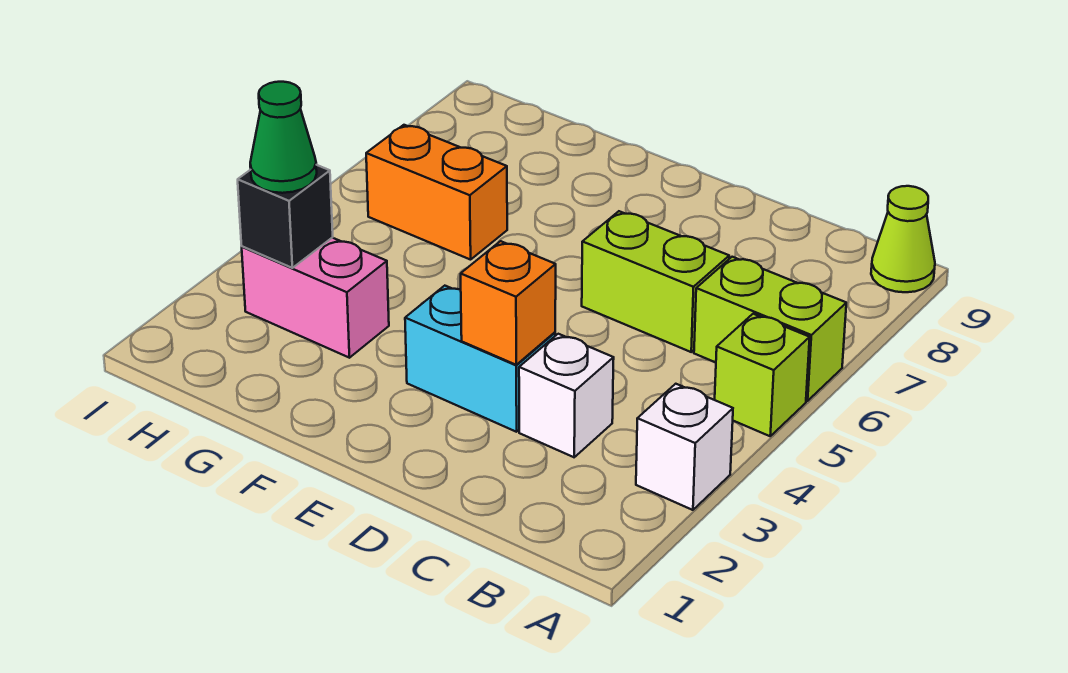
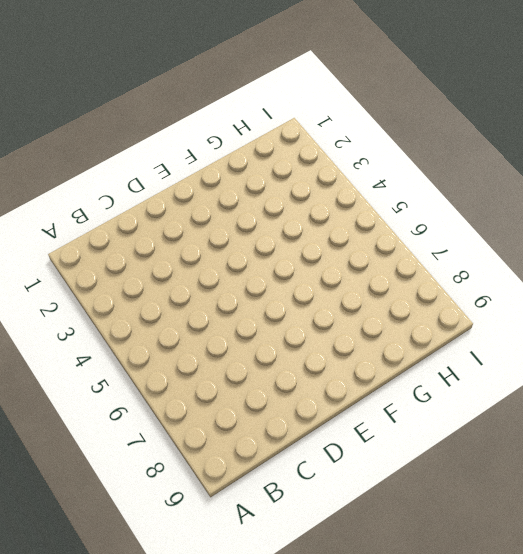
none -> white 1x1 brick [636,384,733,510]
none -> lime 1x1 brick [715,314,810,436]
none -> lime 1x2 brick [694,257,846,401]

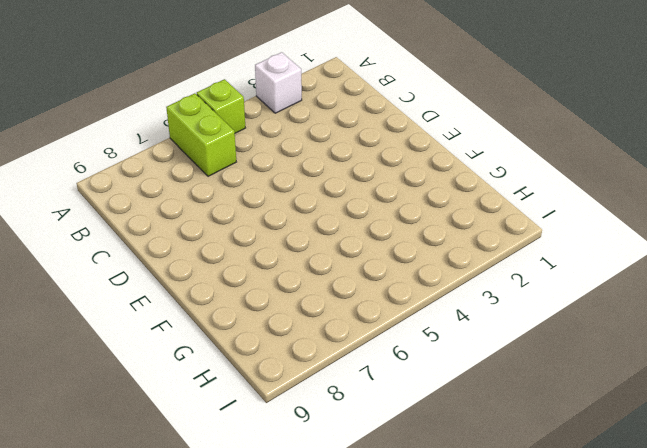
none -> lime 1x1 cone [871,186,935,292]
none -> white 1x1 brick [519,334,614,457]
none -> lime 1x2 brick [582,211,729,352]

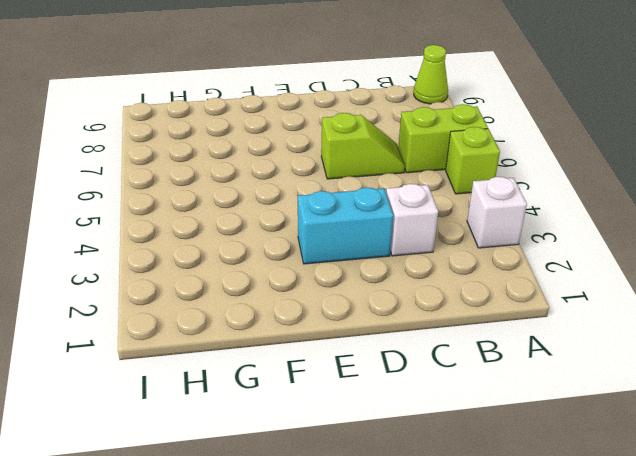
lime 1x2 slope [321,113,405,179] -> lime 1x2 brick [582,211,729,352]
none -> pink 1x2 brick [242,238,389,358]
none -> orange 1x2 brick [366,125,507,260]
none -> orange 1x1 brick [461,241,556,365]

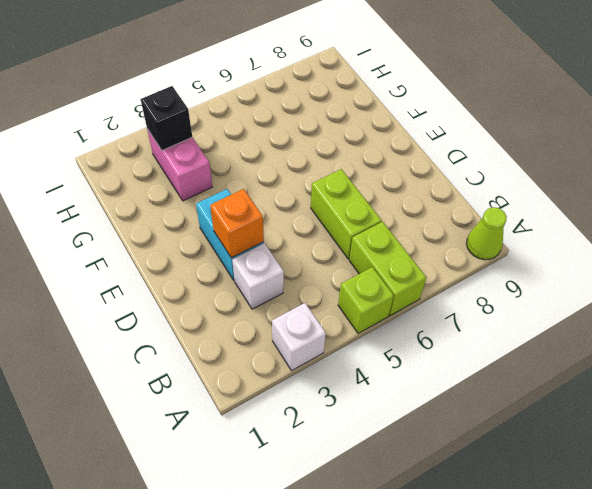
none -> orange 1x2 brick [366,125,507,260]
none -> green 1x1 cone [250,82,317,193]

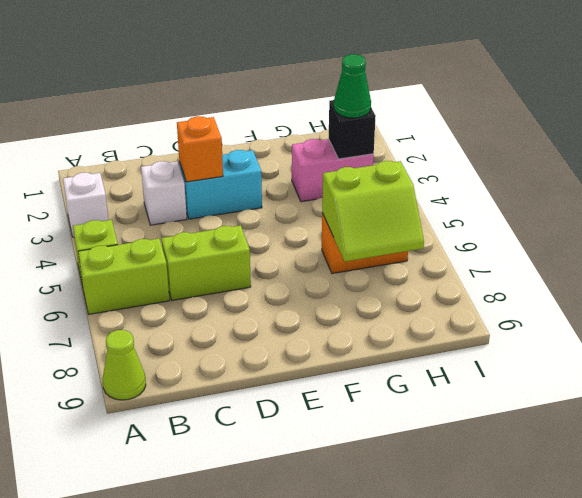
lime 2x2 slope [322,161,424,261] -> none

